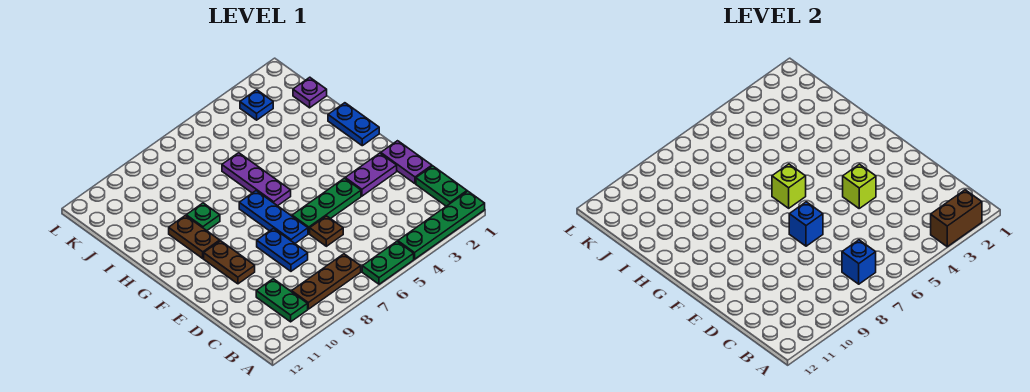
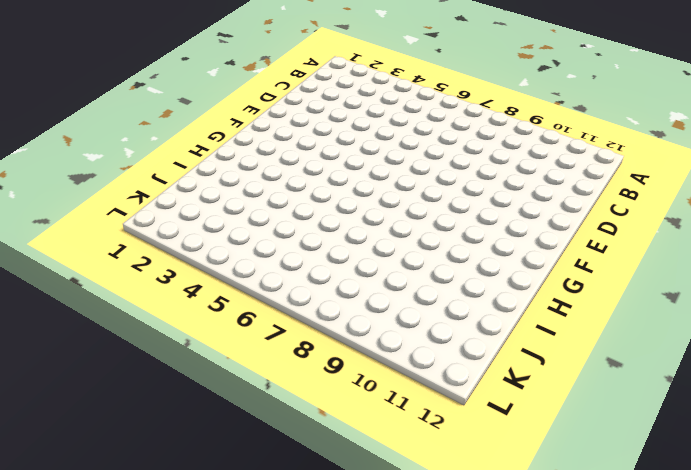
none -> green 1x4 plate [398,191,485,259]
none -> green 1x2 plate [362,242,414,284]
none -> green 1x2 plate [416,166,467,206]

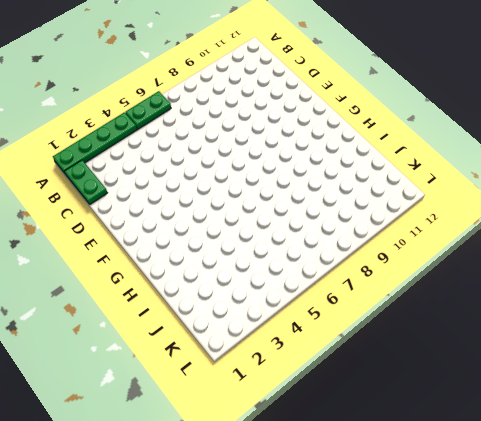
none -> brown 1x3 plate [292,254,361,309]
none -> green 1x2 plate [256,279,308,322]
none -> purple 1x2 plate [381,141,432,184]

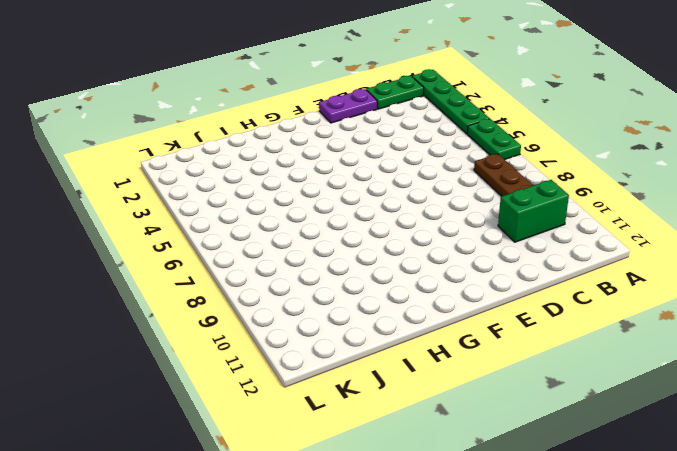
green 1x2 brick [498,180,569,242] -> green 1x2 plate [256,279,308,322]
none -> brown 1x1 plate [310,216,343,246]
none -> blue 1x2 plate [257,228,308,271]
none -> purple 1x2 plate [345,153,397,196]

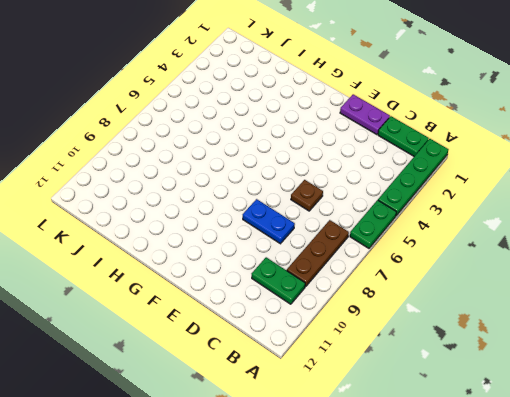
none -> purple 1x2 plate [345,153,397,196]
none -> green 1x3 plate [292,178,361,234]
none -> blue 1x3 plate [239,191,308,243]

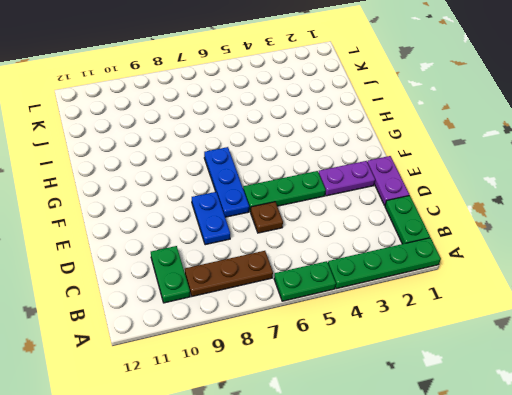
none -> brown 1x2 plate [204,241,255,284]
none -> blue 1x2 plate [328,103,379,146]
none -> purple 1x3 plate [222,153,291,206]

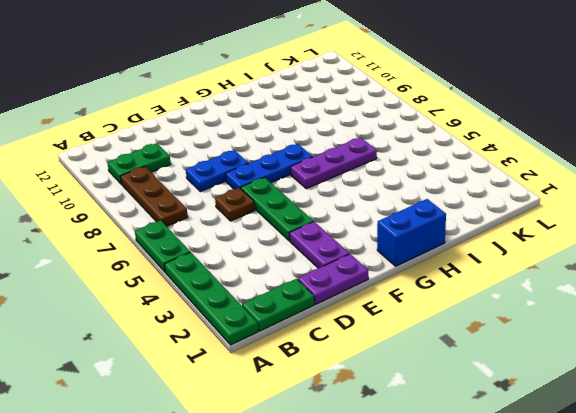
blue 1x2 brick [377,199,446,266] -> blue 1x2 plate [328,103,379,146]
none -> brown 1x2 plate [204,241,255,284]
none -> brown 1x2 plate [169,216,220,258]
none -> green 1x1 plate [186,203,220,231]

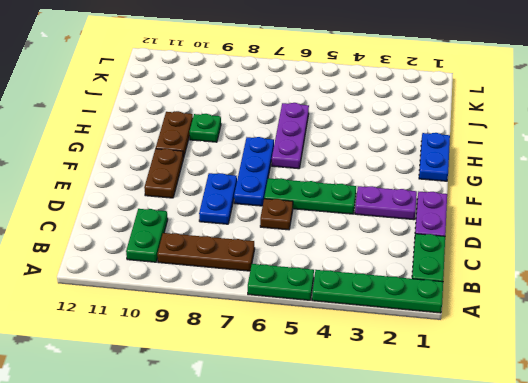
none -> purple 1x1 plate [293,77,327,108]
none -> blue 1x1 plate [240,90,273,120]
none -> brown 1x2 brick [931,190,982,247]

